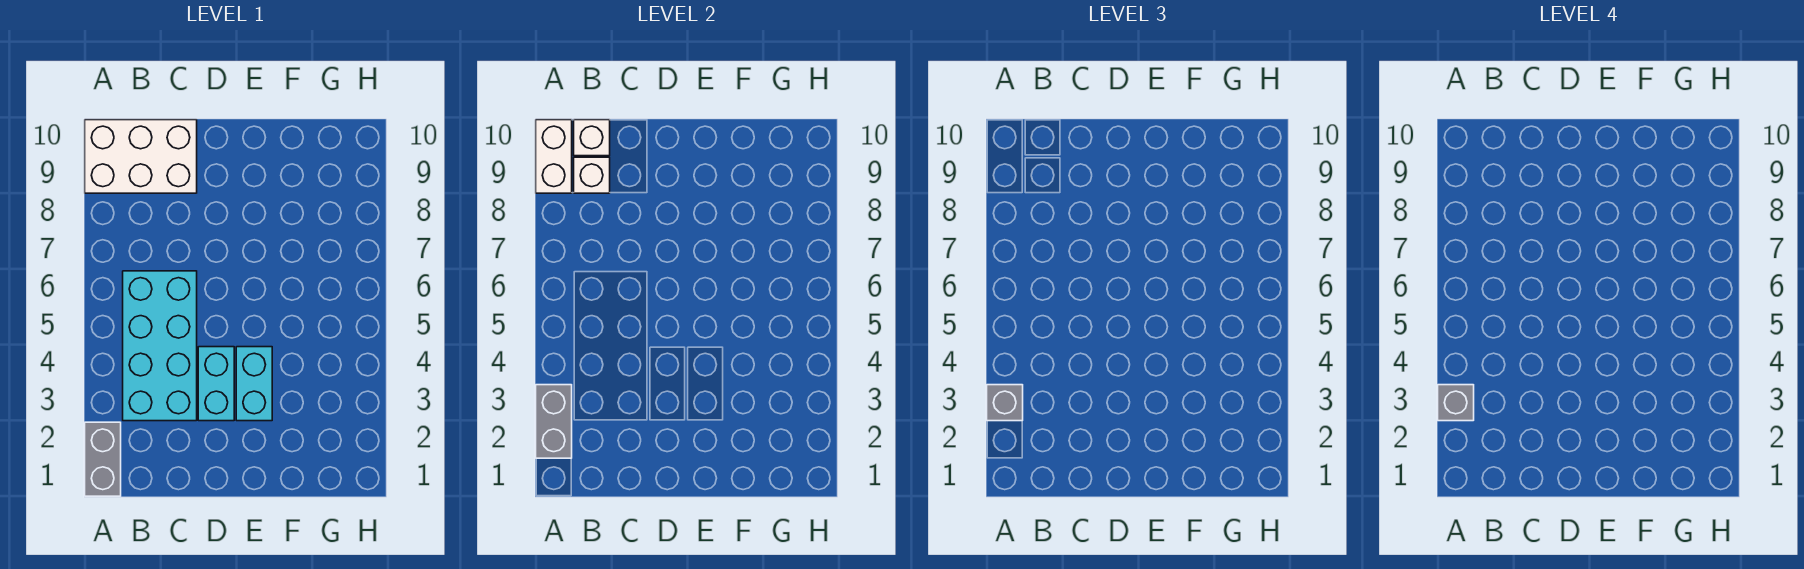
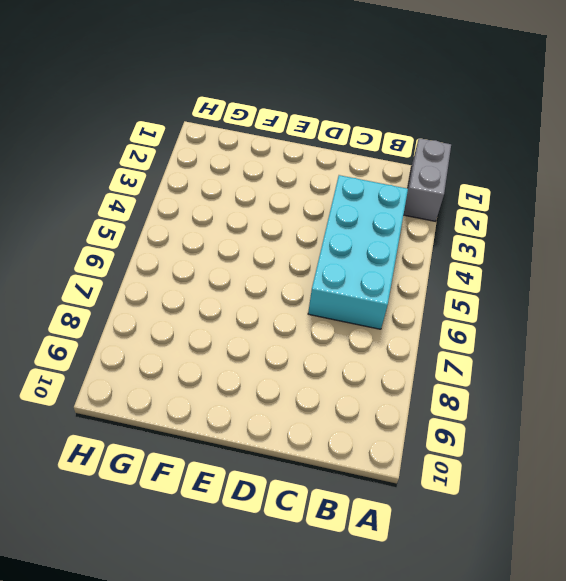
none -> white 2x3 brick [85,120,197,193]
none -> cyan 1x2 brick [198,347,234,421]

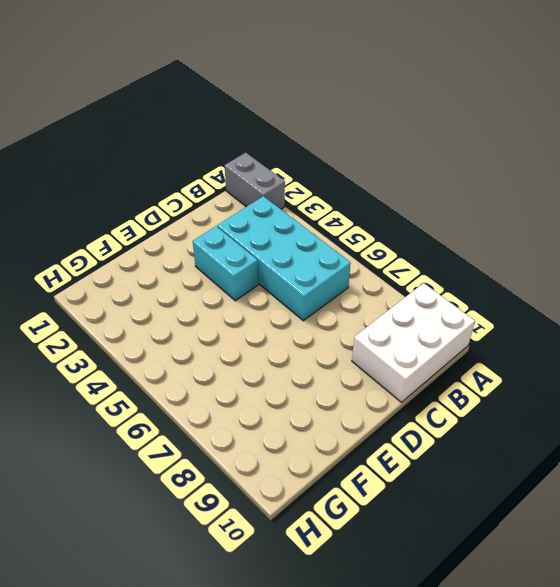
none -> cyan 1x2 brick [236,347,272,421]
none -> grey 1x2 brick [536,385,572,458]

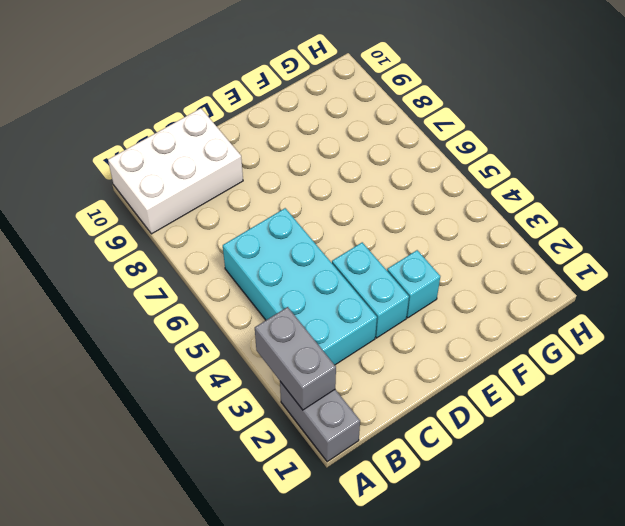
cyan 1x1 brick [387,250,440,318] -> cyan 1x2 brick [236,347,272,421]
none -> white 1x2 brick [536,120,572,193]
none -> white 1x1 brick [574,157,610,193]

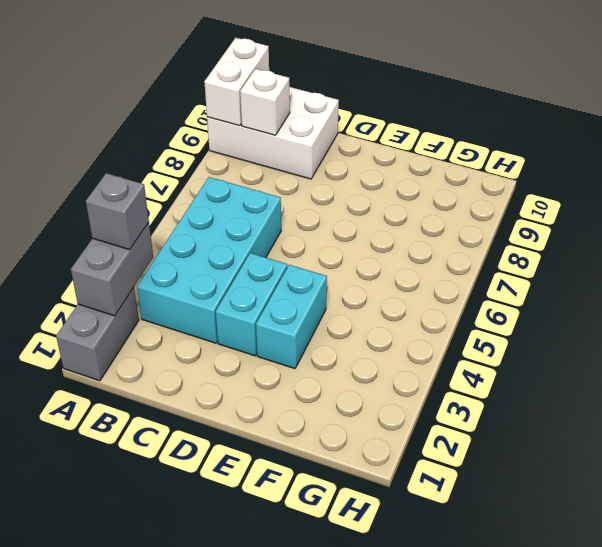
none -> white 1x1 brick [574,120,610,156]
none -> grey 1x1 brick [1438,385,1474,421]

